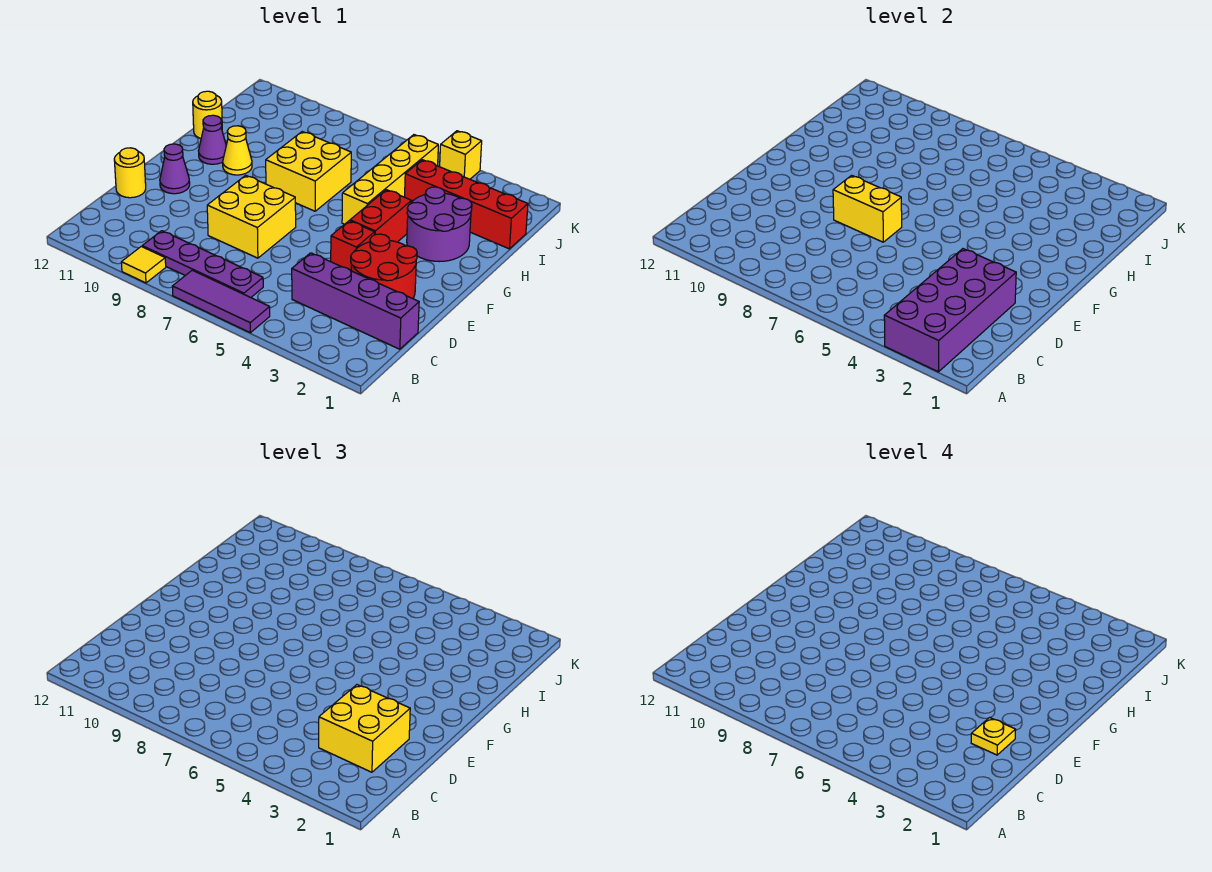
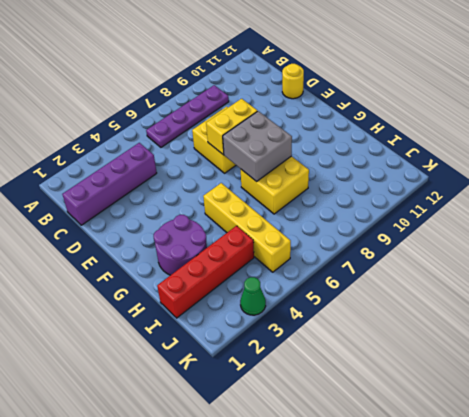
grey 2x2 brick [223,111,292,182] -> none
green 1x1 cone [240,277,266,315] -> none
none -> purple 1x3 tile [172,270,270,333]
none -> yellow 1x1 tile [121,247,166,283]
none -> red 2x2 round brick [351,234,417,299]

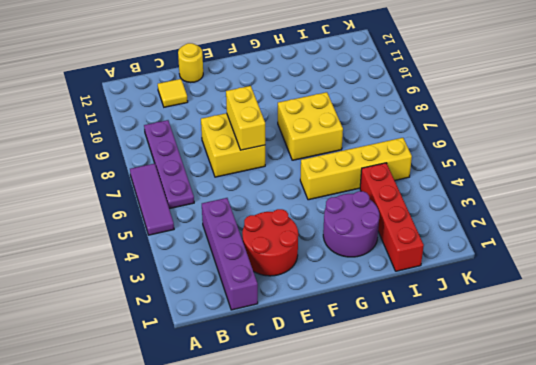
yellow 1x1 tile [158,79,188,107] -> yellow 1x1 tile moved to [121,247,166,283]
none -> red 1x1 brick [331,221,375,271]
none -> purple 1x1 cone [160,144,190,194]
none -> red 1x2 brick [350,190,411,242]

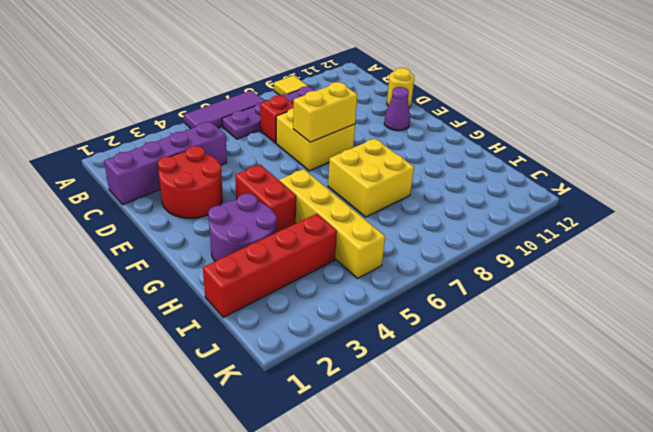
red 1x1 brick [260,95,294,143] -> red 1x1 brick moved to [331,221,375,271]
none -> yellow 1x1 cone [223,126,252,175]
none -> purple 1x1 cone [199,115,226,164]
none -> yellow 1x1 round brick [193,91,222,138]

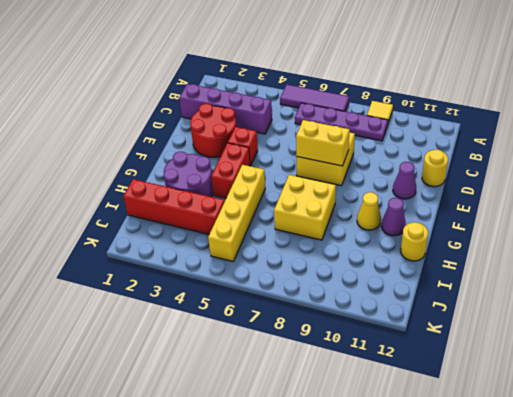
none -> yellow 1x1 brick [440,131,482,179]
none -> purple 2x4 brick [884,249,1016,372]
none -> yellow 2x2 brick [319,685,410,772]

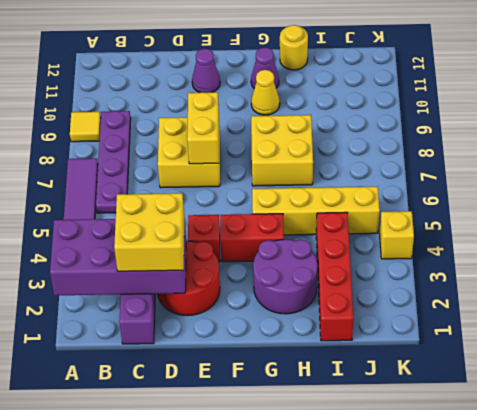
none -> yellow 1x1 round brick [114,148,146,198]
none -> yellow 1x1 plate [971,718,1016,755]

